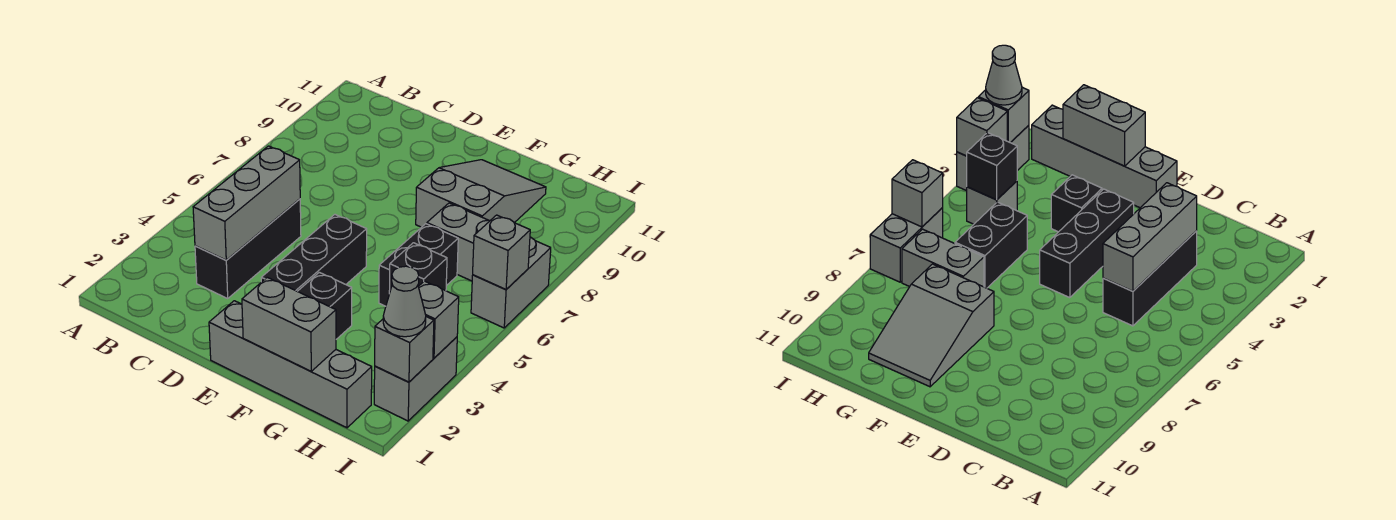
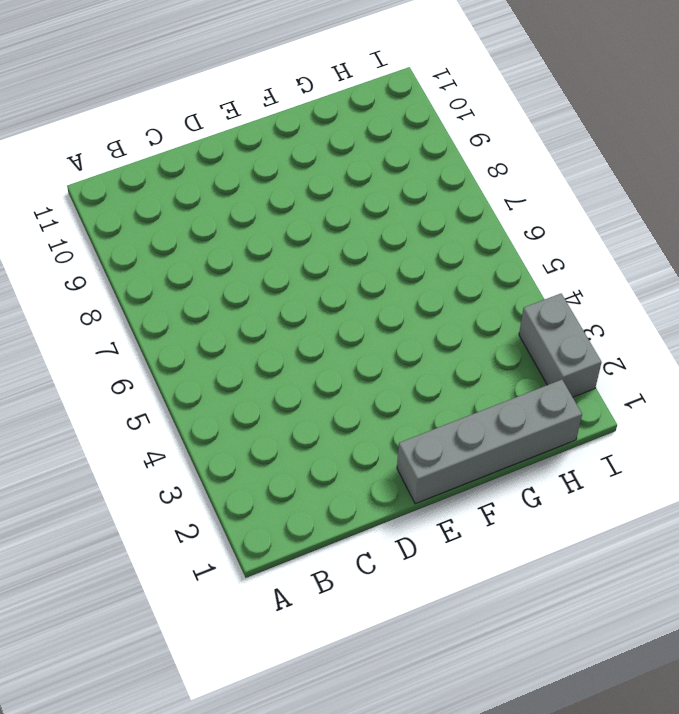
none -> black 1x3 brick [195,199,301,298]
none -> black 1x3 brick [261,215,367,291]
none -> black 1x1 brick [298,272,352,339]

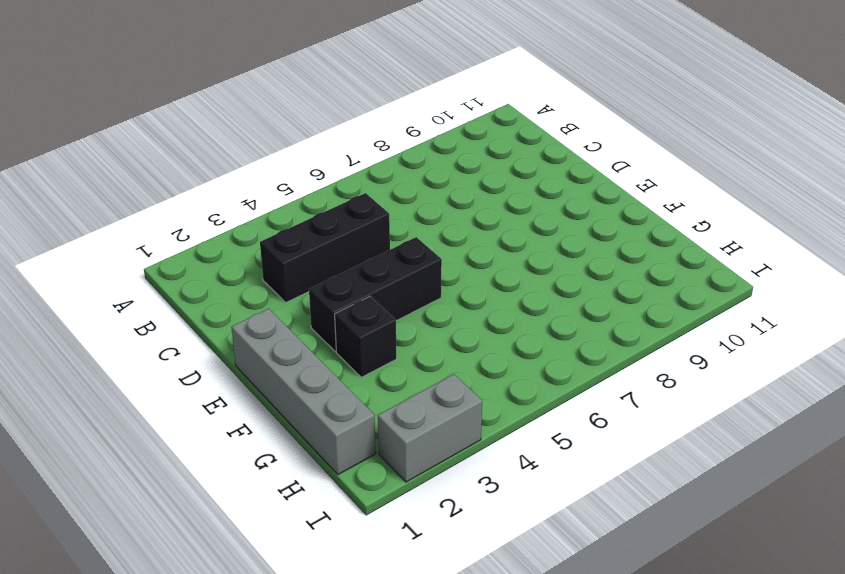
none -> grey 2x3 slope [416,160,546,227]
none -> black 1x2 brick [379,224,458,306]
none -> grey 1x2 brick [427,203,490,281]

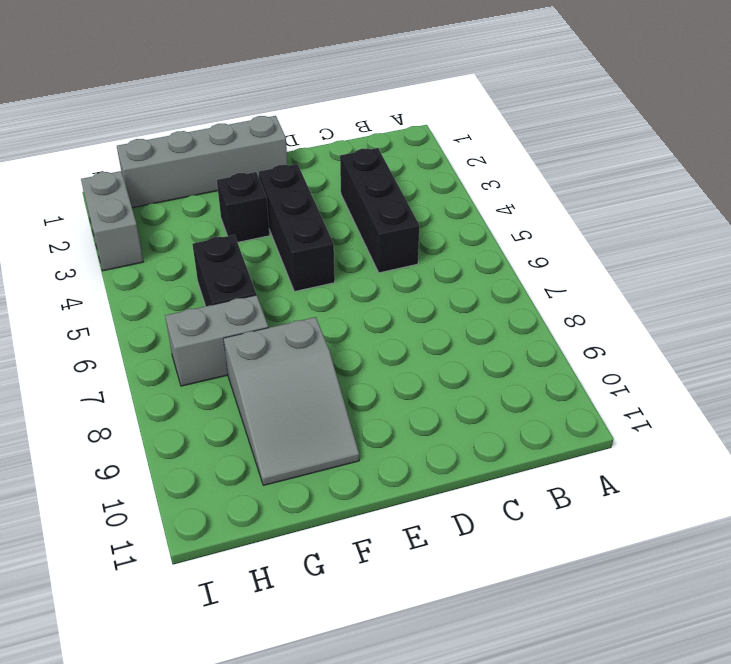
none -> grey 1x1 brick [967,181,1017,224]
none -> grey 1x2 brick [471,237,551,328]
none -> grey 1x3 brick [193,146,300,260]

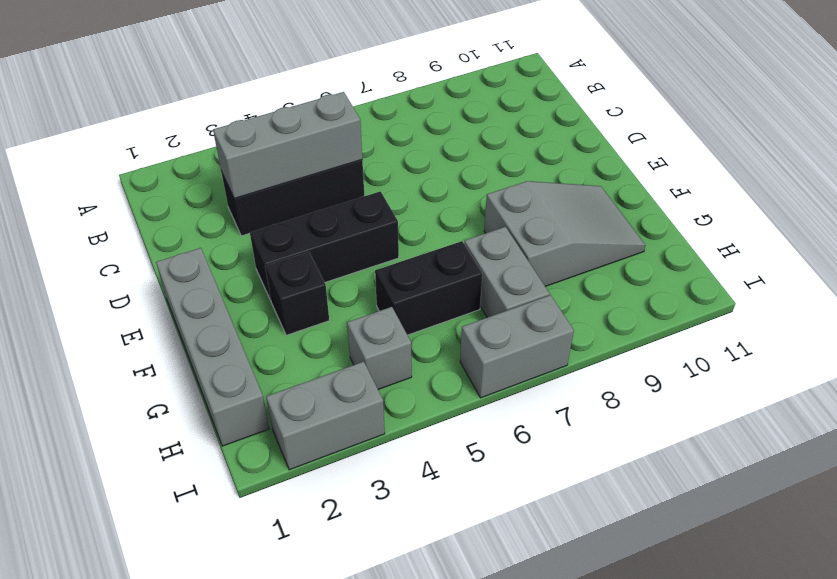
none -> grey 1x2 brick [242,277,336,371]
none -> black 1x1 brick [389,243,447,294]
none -> grey 1x1 brick [375,317,434,382]

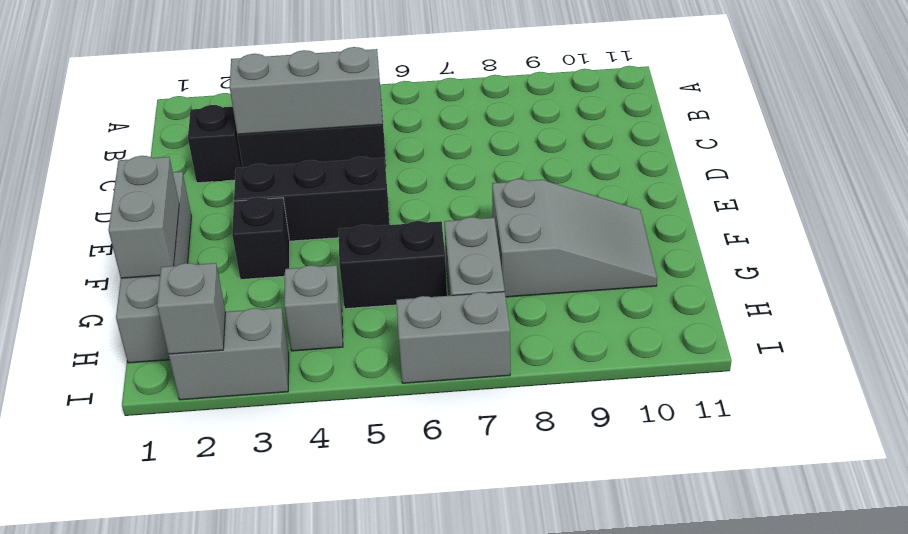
black 1x1 brick [188,105,243,183] -> black 1x1 brick moved to [389,243,447,294]
none -> grey 1x1 brick [418,281,459,358]
none -> grey 1x1 brick [473,215,530,290]
none -> grey 1x1 cone [383,266,426,337]

